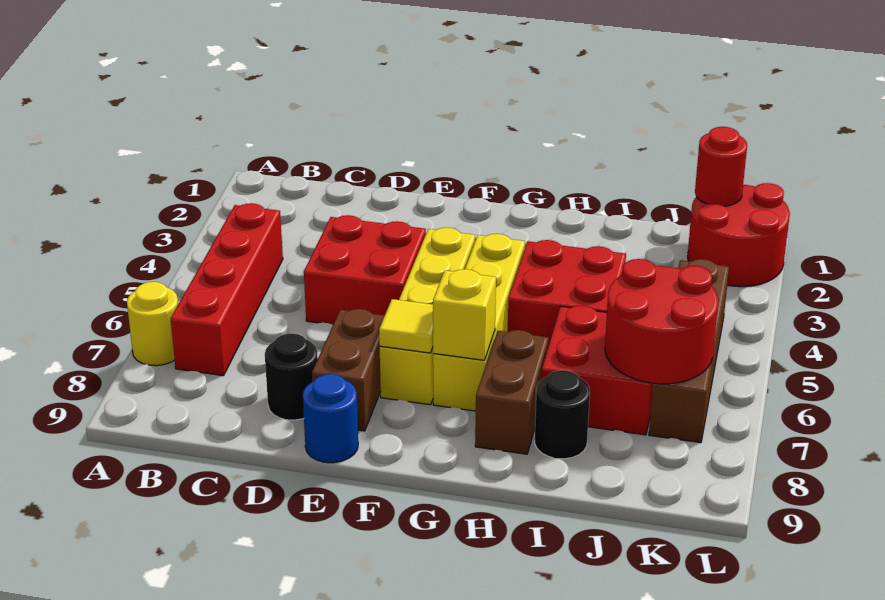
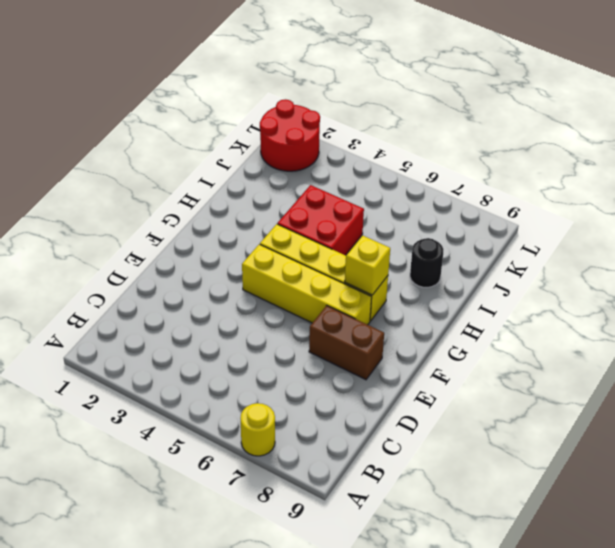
none -> red 1x4 brick [171,203,283,376]
none -> red 2x2 brick [304,215,426,325]
none -> black 1x1 round brick [265,334,318,420]

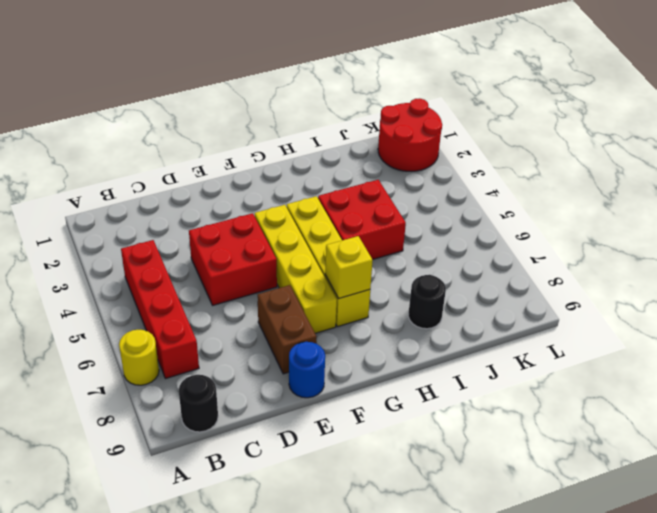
black 1x1 round brick [179,375,218,432] -> black 1x1 round brick moved to [265,334,318,420]
none -> brown 1x2 brick [475,330,548,454]
none -> red 2x2 brick [541,306,653,435]
none -> brown 1x4 brick [649,259,729,443]

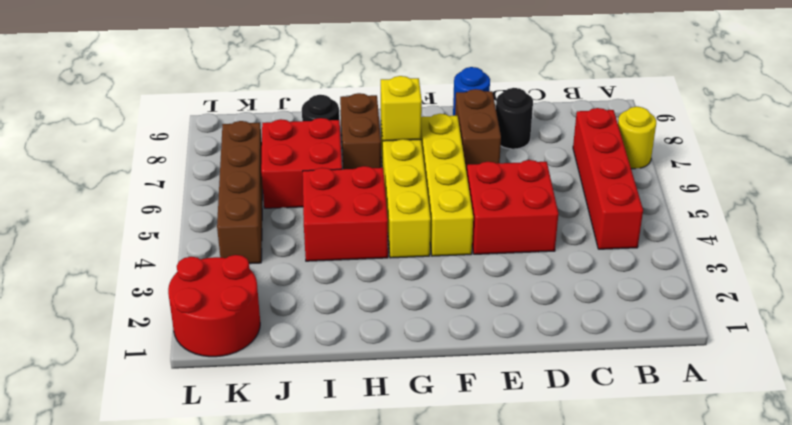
none -> yellow 1x1 tile [379,299,433,353]
none -> red 2x2 round brick [605,259,718,384]
none -> red 1x1 round brick [695,127,747,206]

